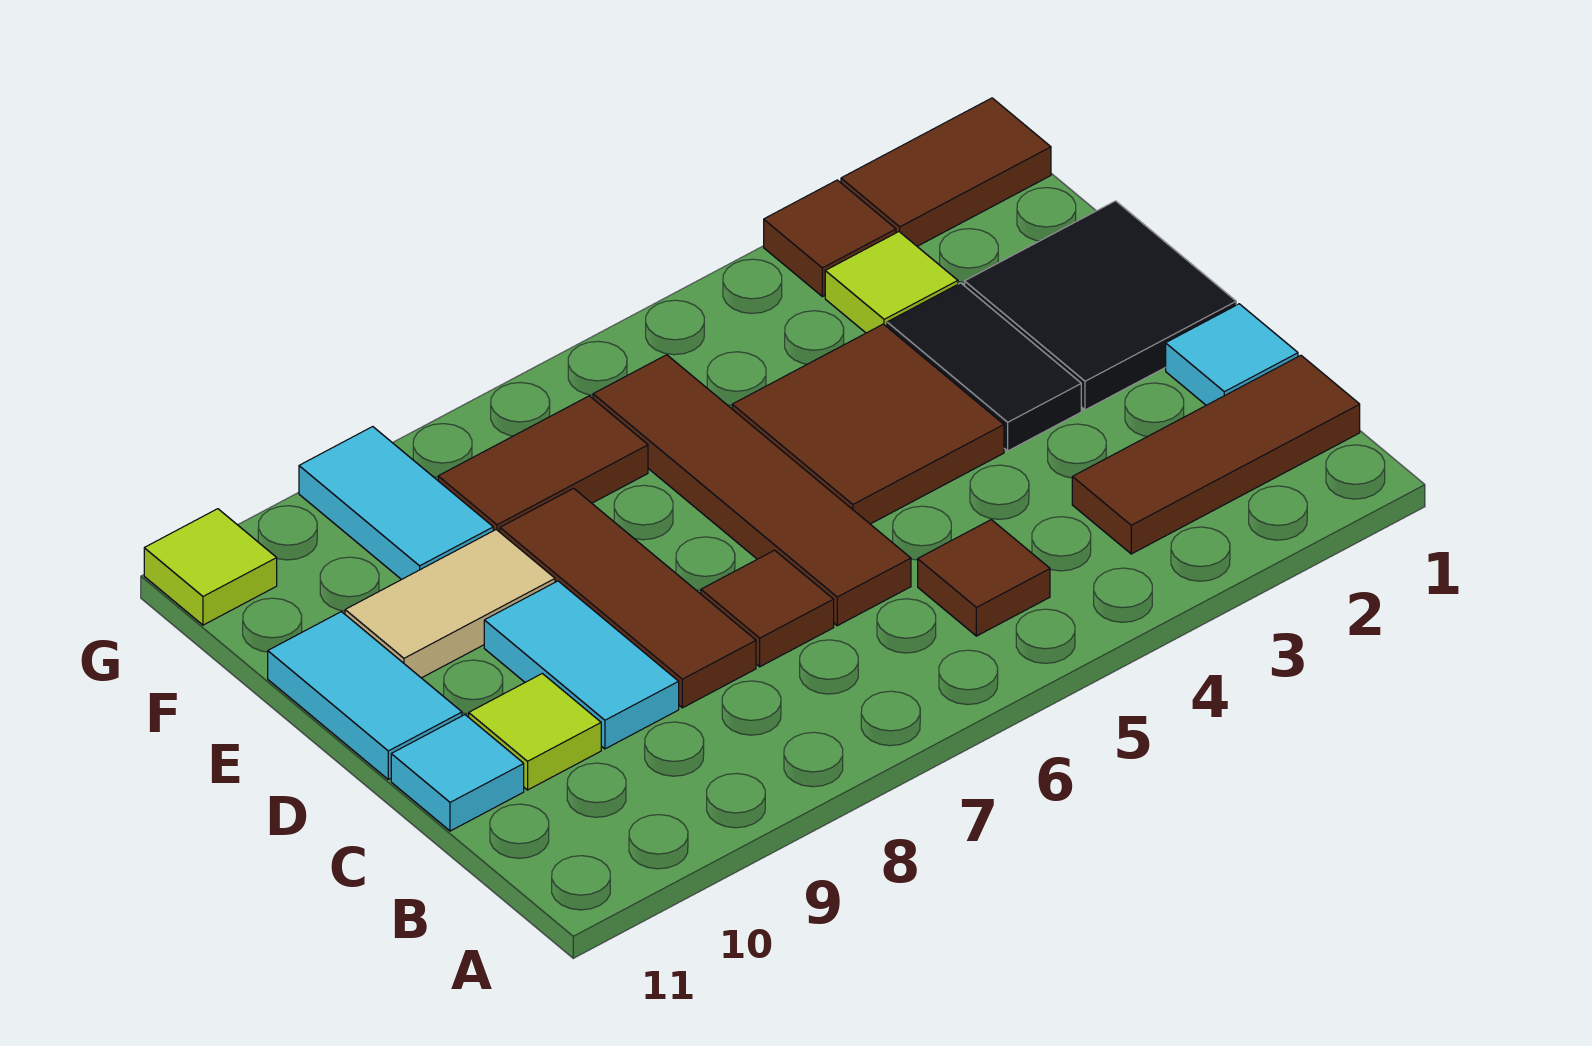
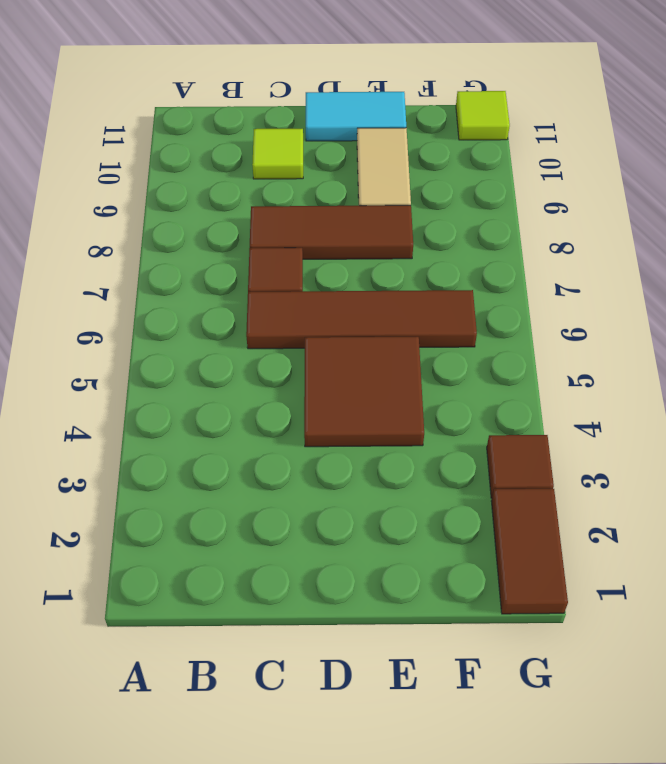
none -> brown 1x3 tile [1072,355,1360,554]
none -> brown 1x1 tile [918,520,1050,636]
none -> cyan 1x1 tile [1166,304,1298,405]

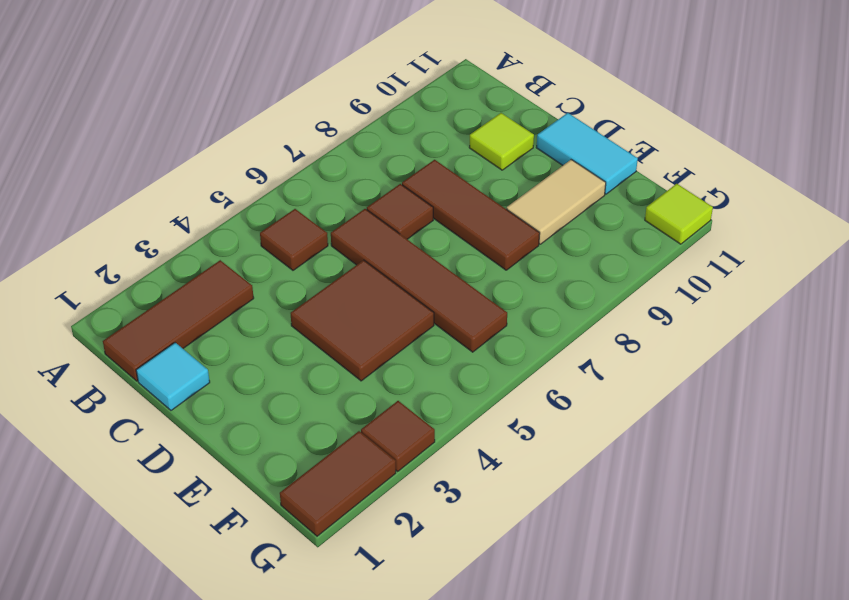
none -> cyan 1x2 tile [484,581,679,749]
none -> cyan 1x1 tile [391,715,524,831]
none -> black 2x2 tile [965,201,1236,410]

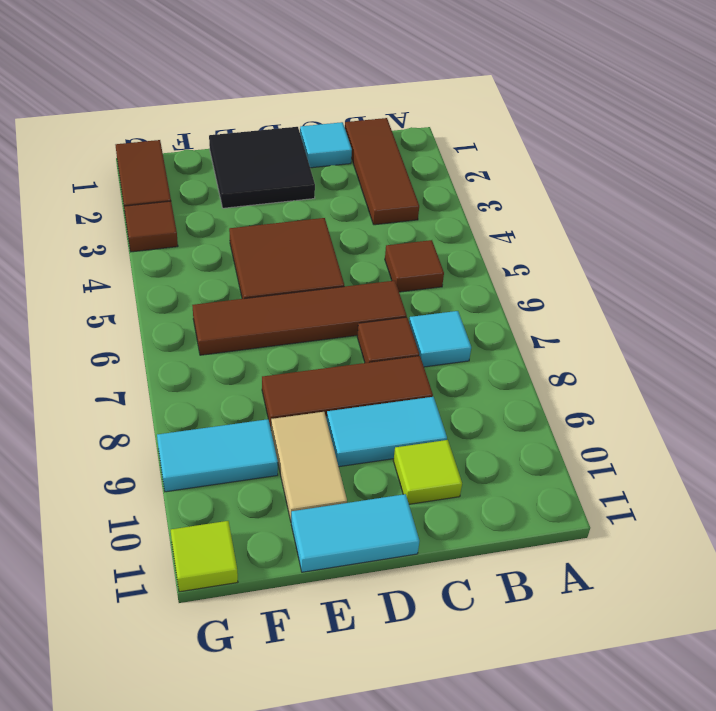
cyan 1x1 tile [409,311,471,367] -> cyan 1x1 tile moved to [391,715,524,831]
none -> black 1x2 tile [887,283,1081,451]
none -> lime 1x1 tile [825,232,958,333]
none -> brown 1x2 tile [438,396,648,532]

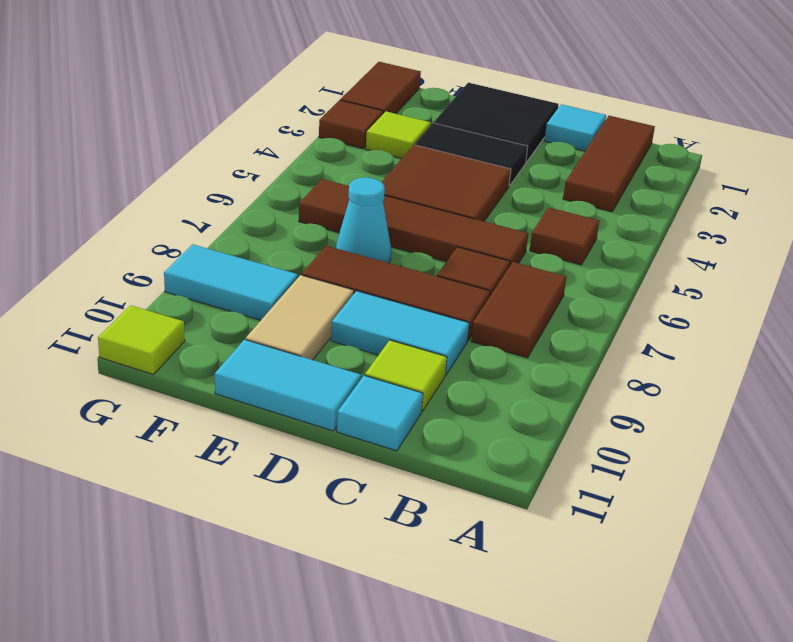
brown 1x2 tile [471,262,567,358] -> brown 1x2 tile moved to [438,396,648,532]
cyan 1x1 cone [336,178,391,263] -> none

